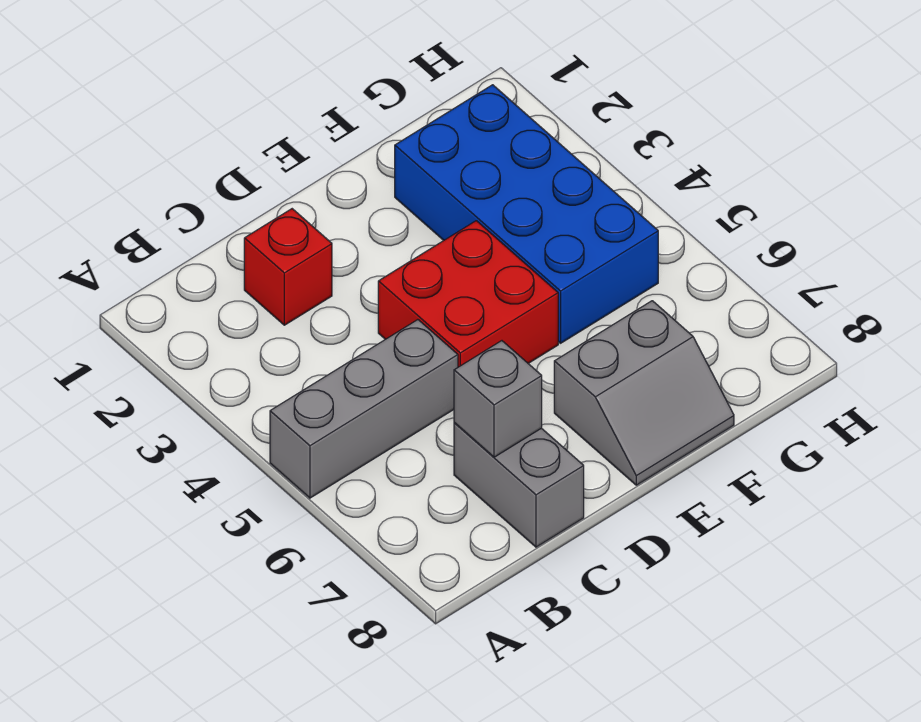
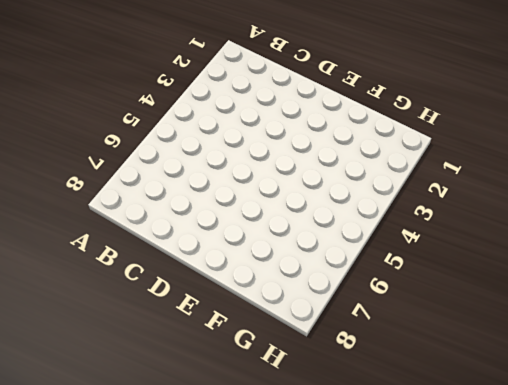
none -> grey 1x3 brick [270,320,458,498]
none -> red 1x1 brick [244,209,332,325]

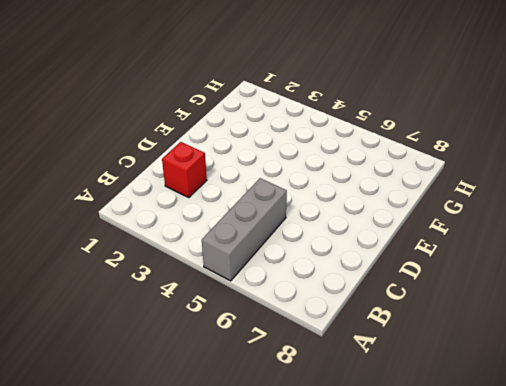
none -> grey 1x2 brick [454,423,584,547]
none -> red 2x2 brick [378,221,558,367]

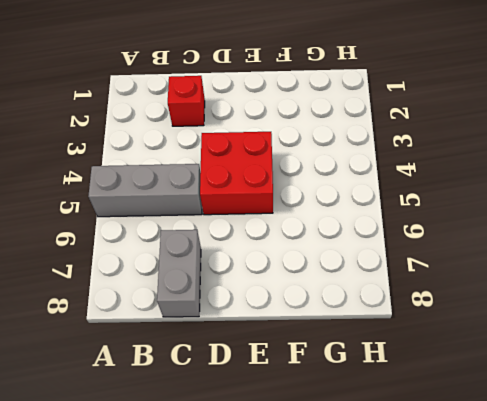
none -> grey 2x2 slope [554,301,734,485]
none -> blue 2x4 brick [395,85,658,343]

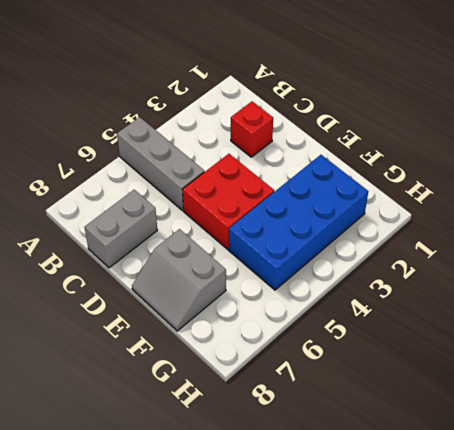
none -> grey 1x1 brick [454,341,542,457]

